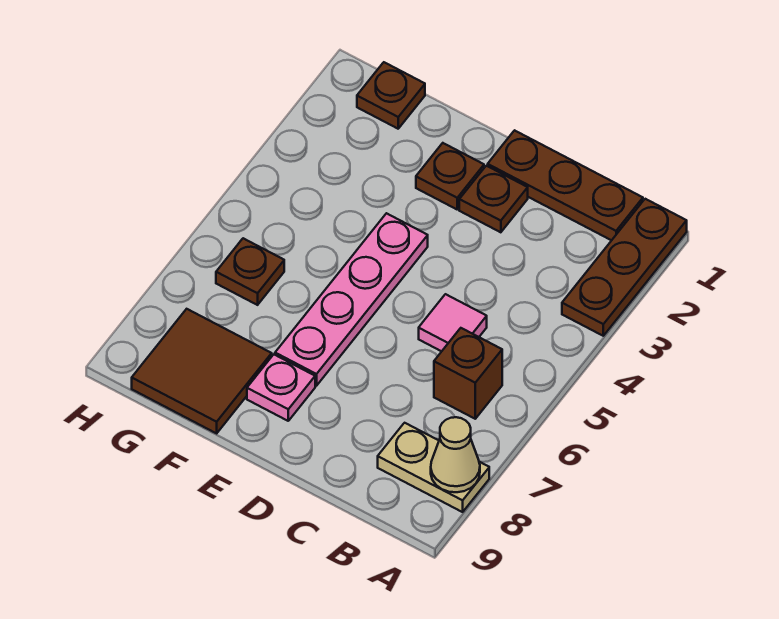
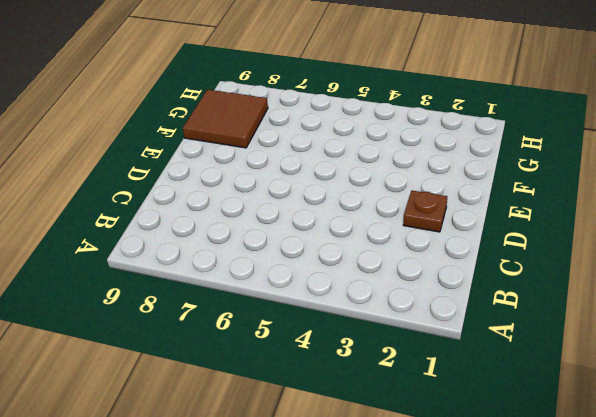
none -> brown 1x3 plate [562,199,687,336]
none -> tan 1x2 plate [378,423,489,512]
none -> brown 1x3 plate [488,130,643,240]

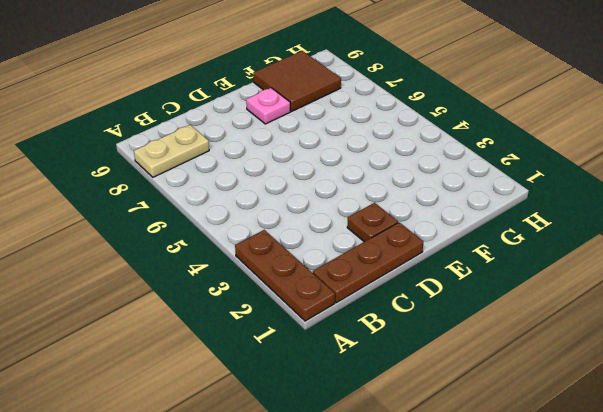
none -> brown 1x1 brick [434,328,502,419]
none -> pink 1x1 tile [419,294,487,351]
none -> brown 1x1 plate [416,143,484,209]

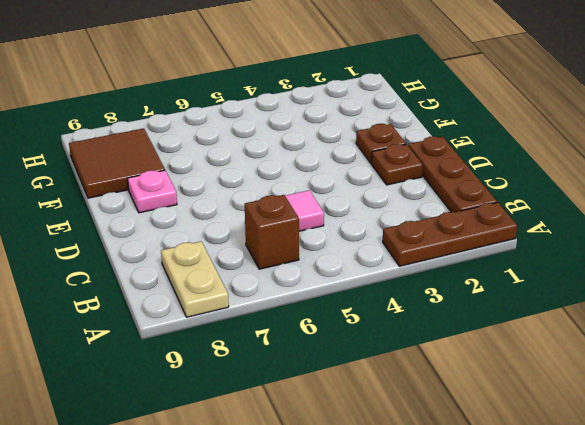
none -> pink 1x4 plate [275,213,428,386]
none -> brown 1x1 plate [357,62,425,129]
none -> brown 1x1 plate [216,238,284,305]

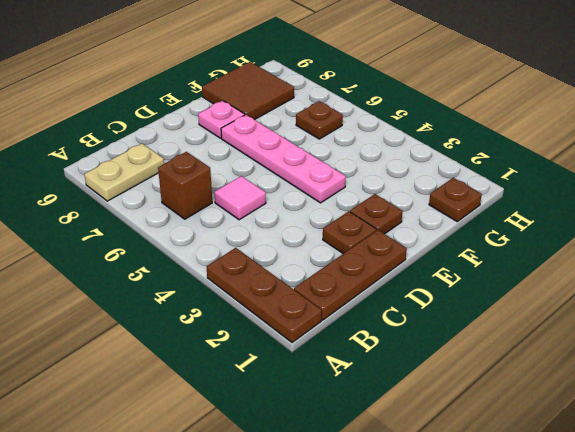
none -> tan 1x1 cone [431,417,480,492]

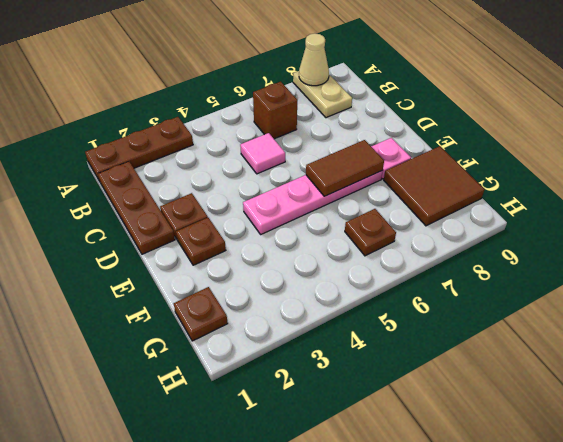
brown 1x2 tile [306,140,384,196] -> none

